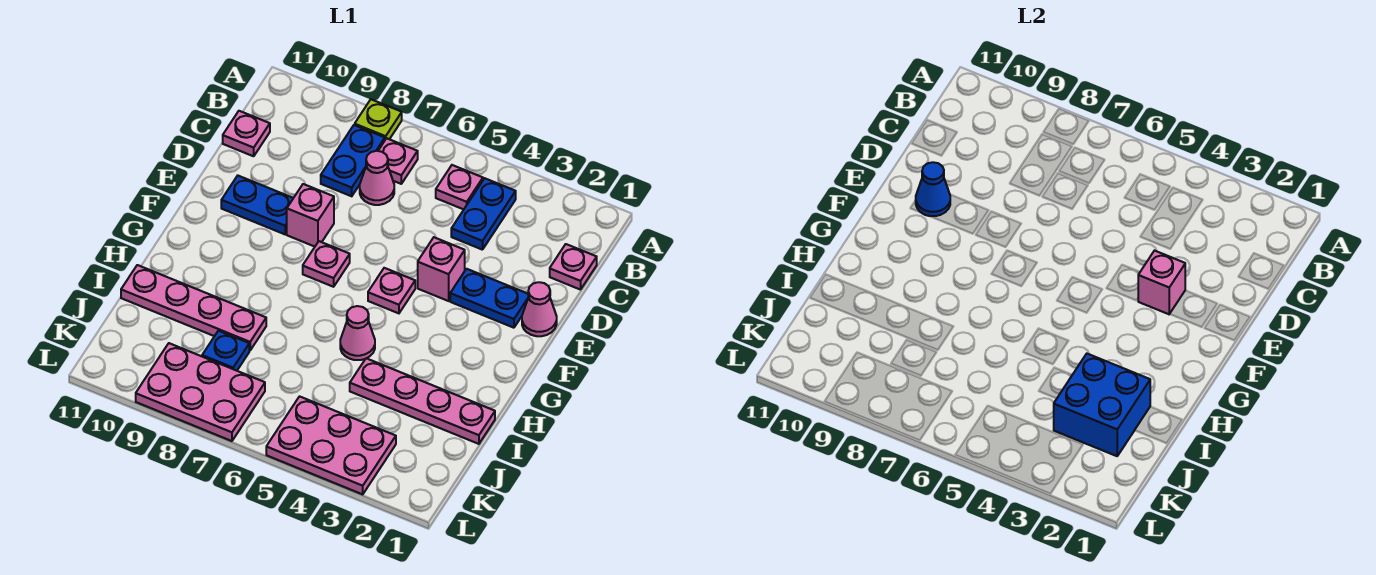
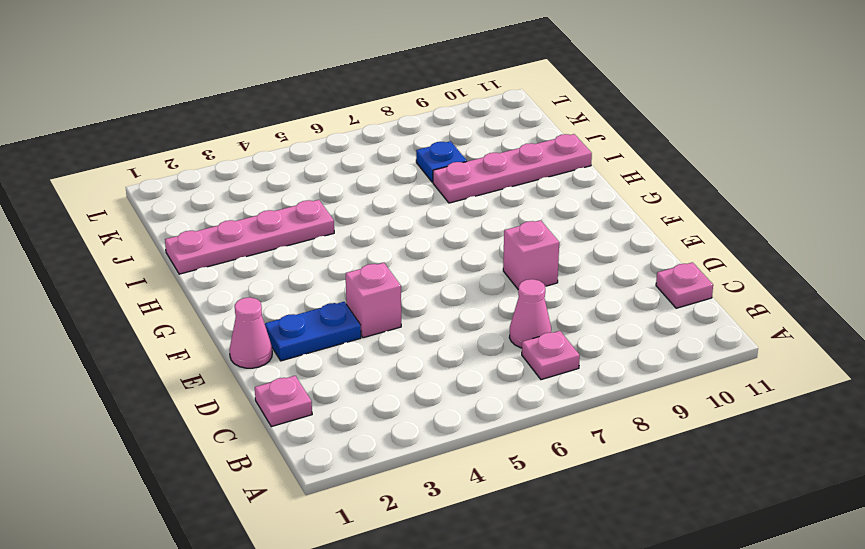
none -> lime 1x1 plate [355,99,402,140]
none -> blue 1x2 plate [451,178,516,250]
none -> pink 1x1 plate [436,165,483,209]

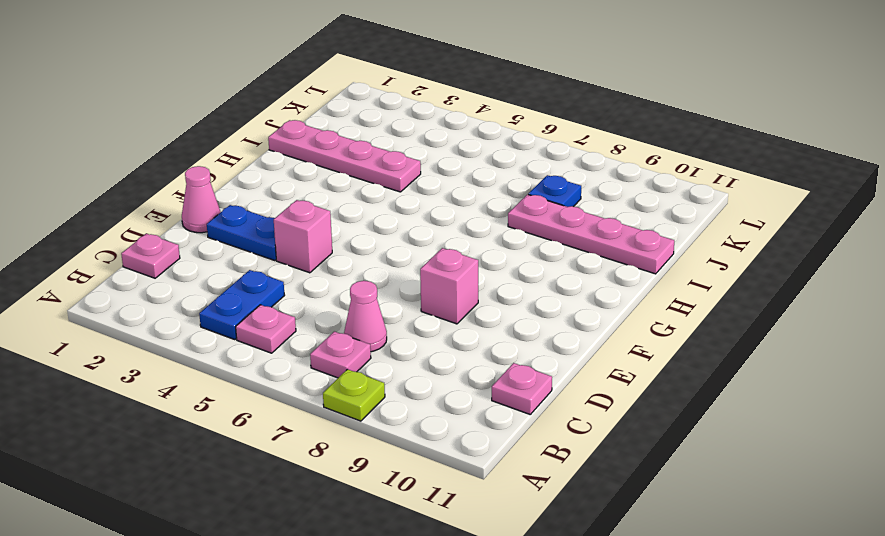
none -> blue 1x2 plate [321,125,385,196]
none -> blue 1x2 plate [221,176,293,234]
none -> pink 1x1 plate [368,268,415,313]

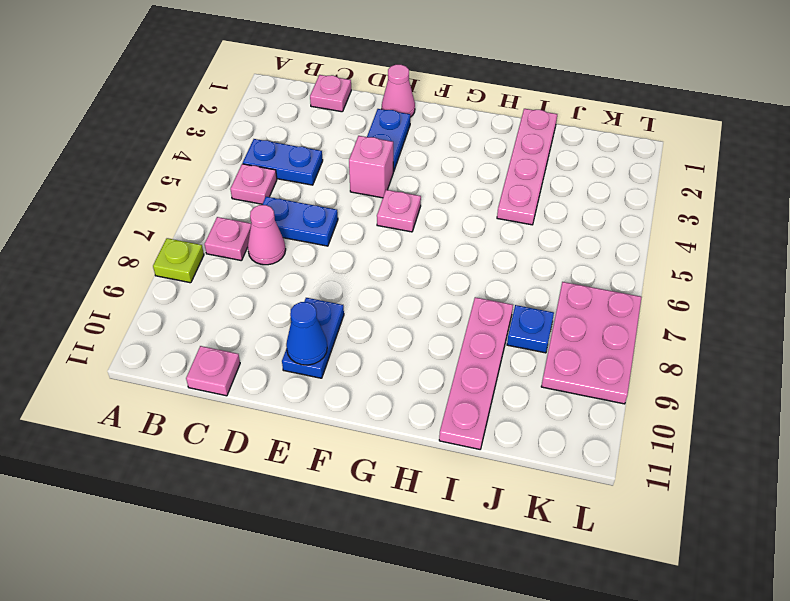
blue 1x2 plate [262,197,338,246] -> blue 1x2 plate moved to [321,125,385,196]
none -> pink 1x1 brick [287,184,334,247]
none -> pink 1x1 plate [303,241,350,287]
none -> pink 1x1 cone [340,306,375,360]

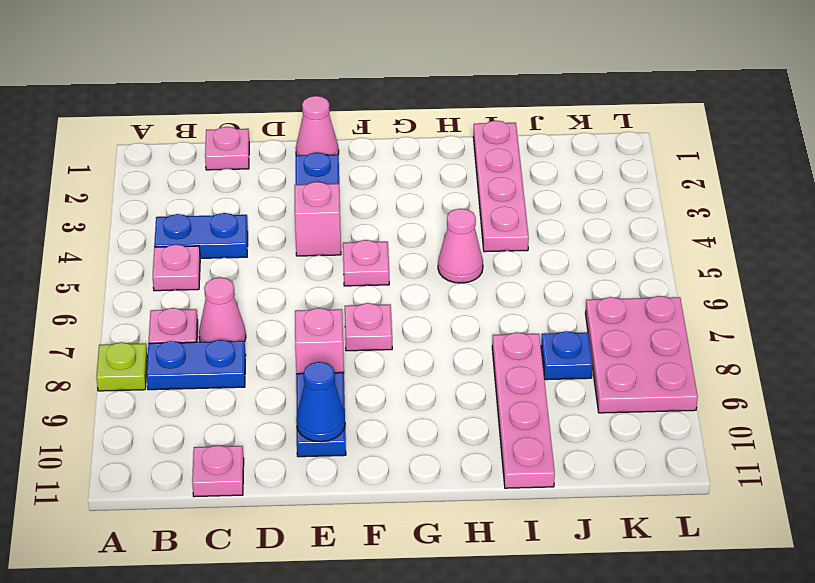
none -> pink 2x3 plate [266,396,396,494]
none -> pink 1x1 brick [1138,251,1185,314]
none -> blue 2x2 brick [1054,354,1150,456]

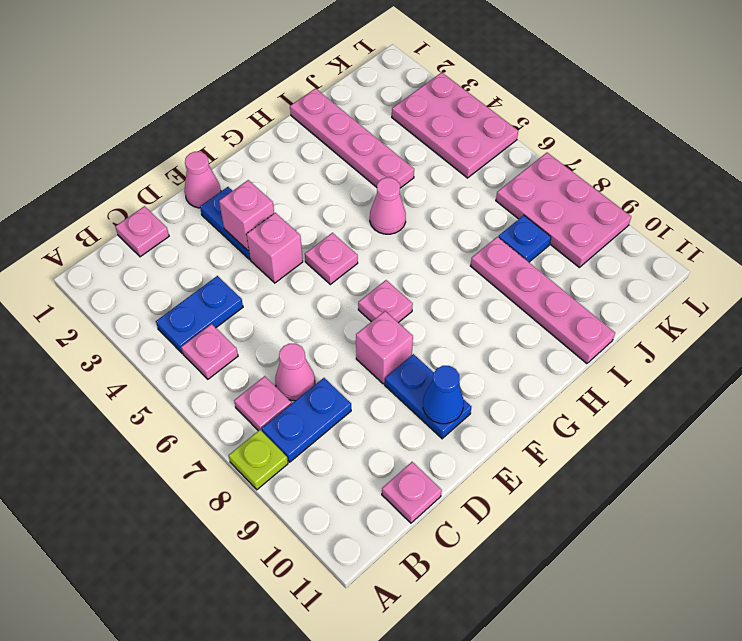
none -> blue 2x2 brick [1054,354,1150,456]

